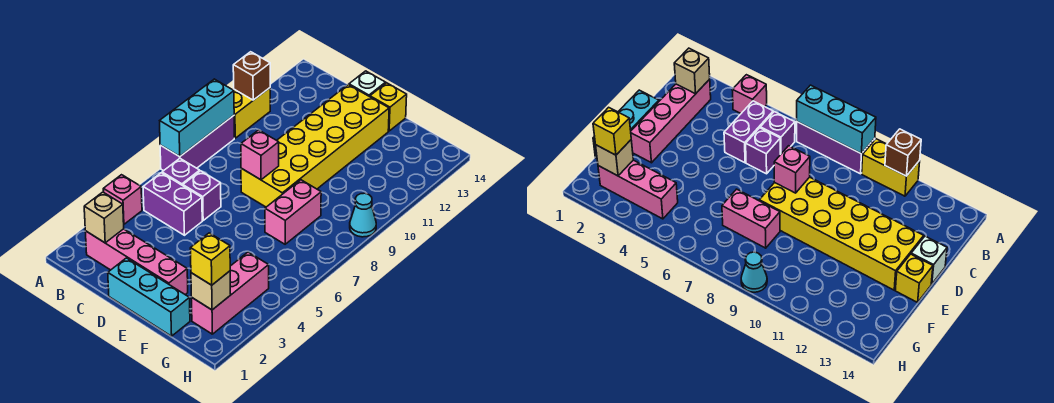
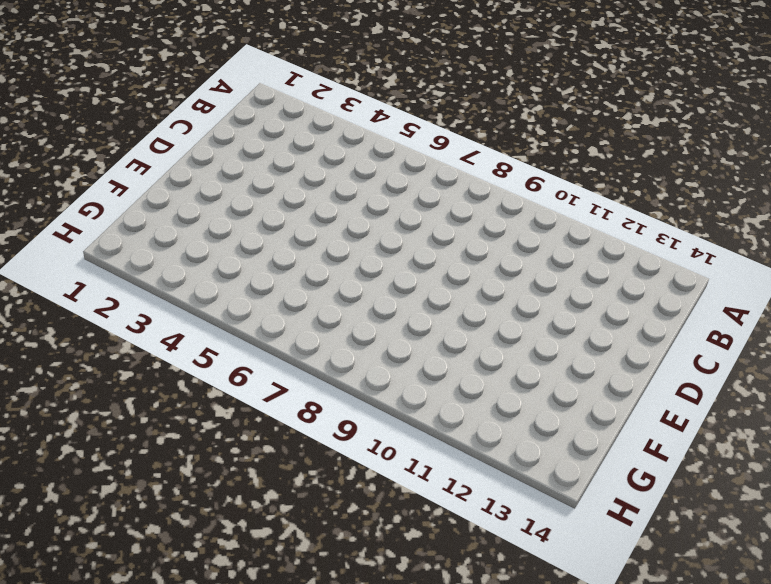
none -> pink 1x1 brick [103,175,142,224]
none -> purple 1x3 brick [160,116,234,171]
none -> yellow 1x2 brick [233,88,270,138]

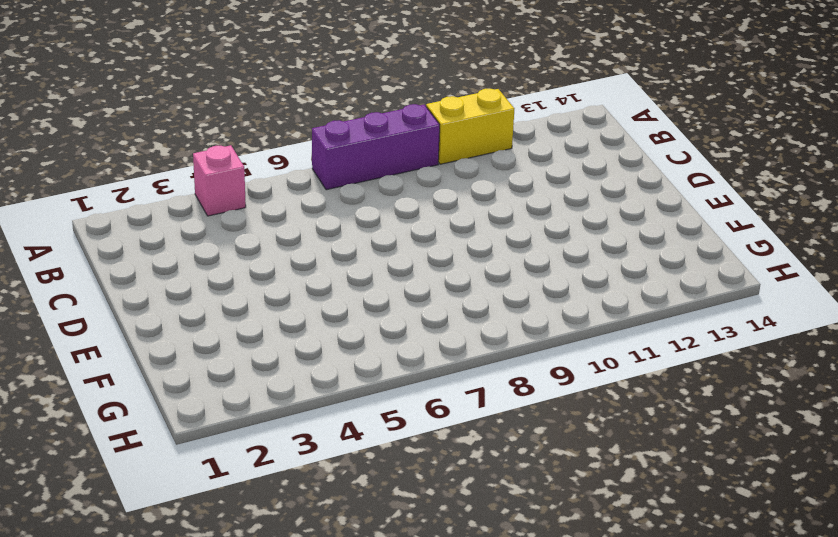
none -> pink 1x4 brick [85,229,188,295]
none -> purple 1x2 brick [143,173,202,235]
none -> purple 1x1 brick [162,159,200,186]

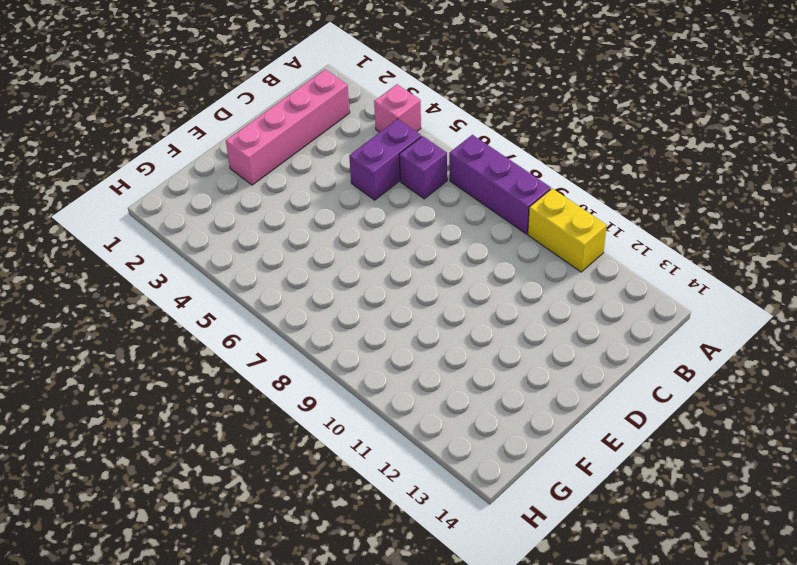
none -> purple 1x1 brick [183,171,221,220]
none -> cyan 1x3 brick [108,258,190,336]
none -> yellow 2x6 brick [241,85,389,207]

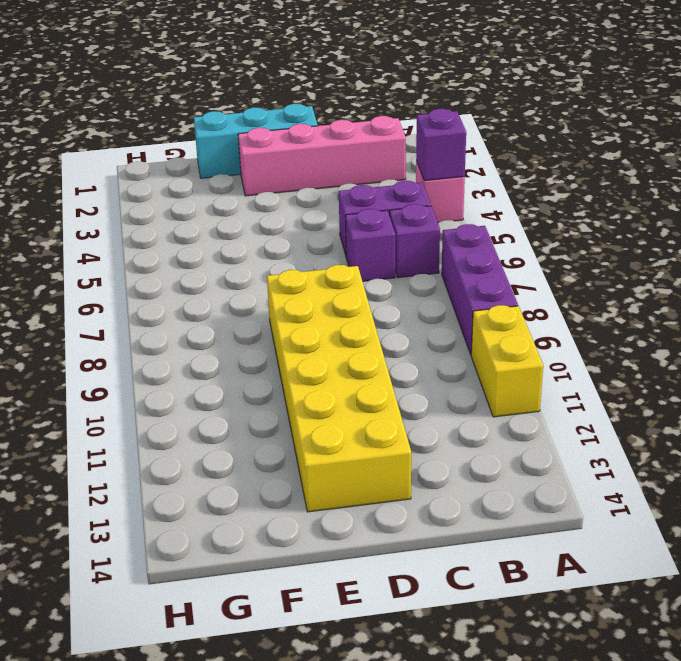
purple 1x1 brick [416,109,466,181] -> none
none -> white 1x1 brick [349,71,386,97]
none -> yellow 1x1 brick [370,83,407,131]
none -> pink 1x2 brick [265,180,321,244]

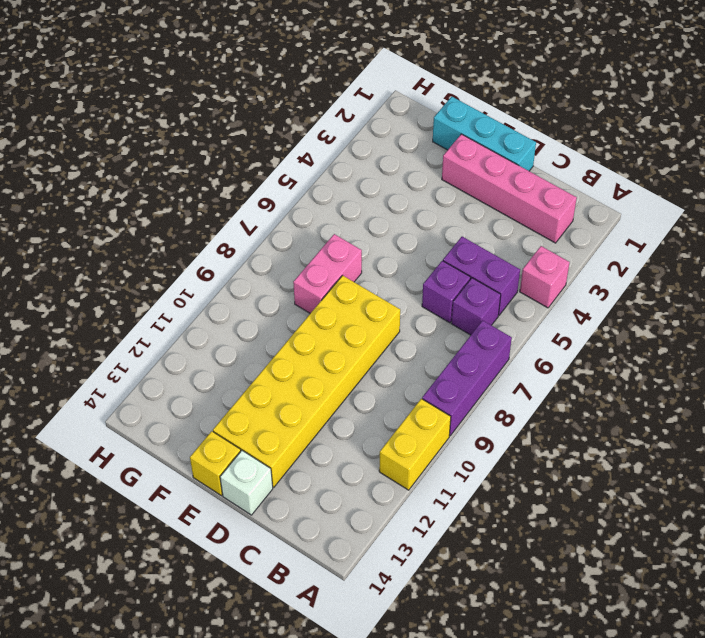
none -> pink 1x3 brick [191,252,269,334]
none -> cyan 1x1 cone [350,193,376,237]
none -> cyan 1x3 brick [160,79,234,157]

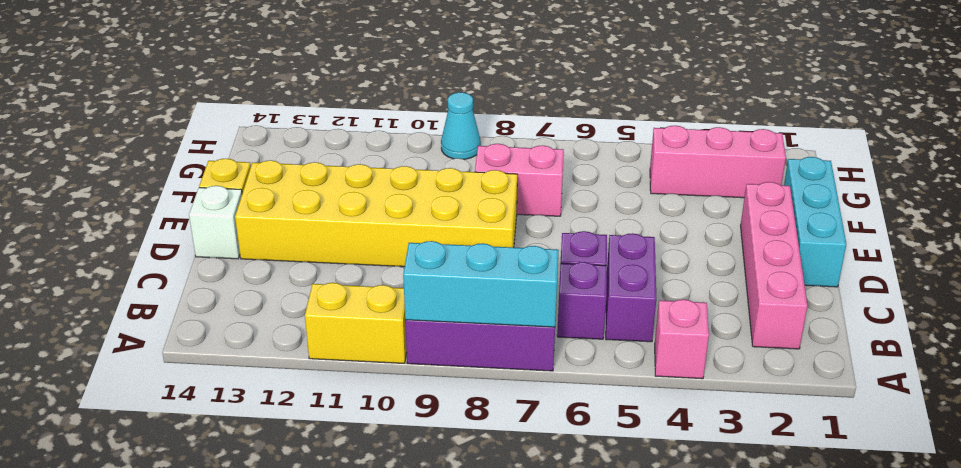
none -> brown 1x1 brick [233,52,270,100]
none -> tan 1x1 brick [84,192,124,243]
none -> pink 1x1 brick [241,130,279,180]

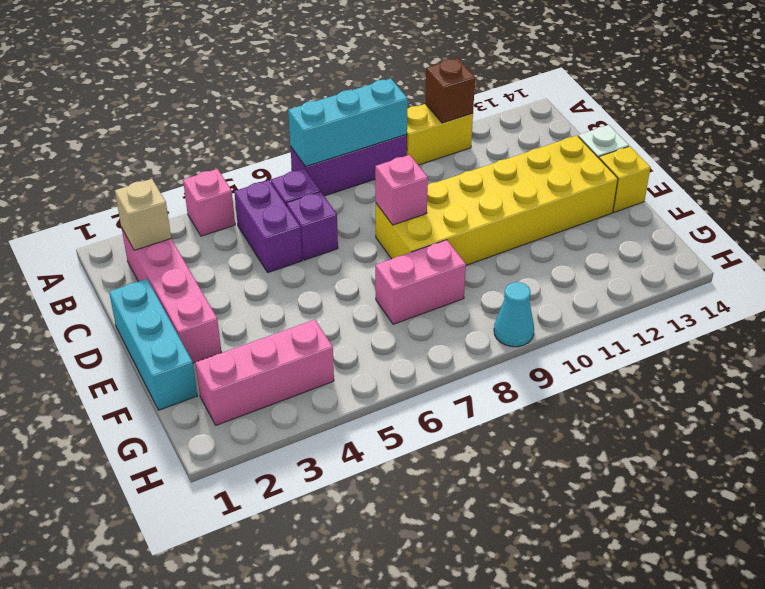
none -> tan 1x1 brick [191,271,231,310]
none -> yellow 1x1 brick [190,233,230,285]

